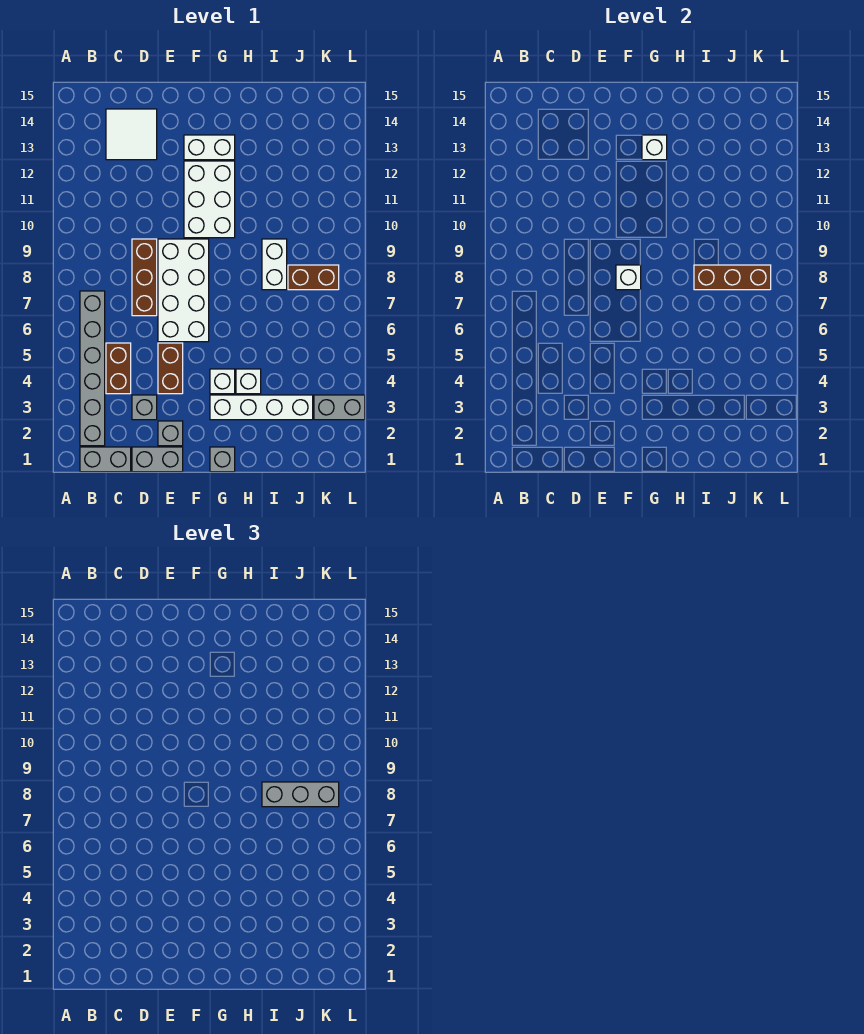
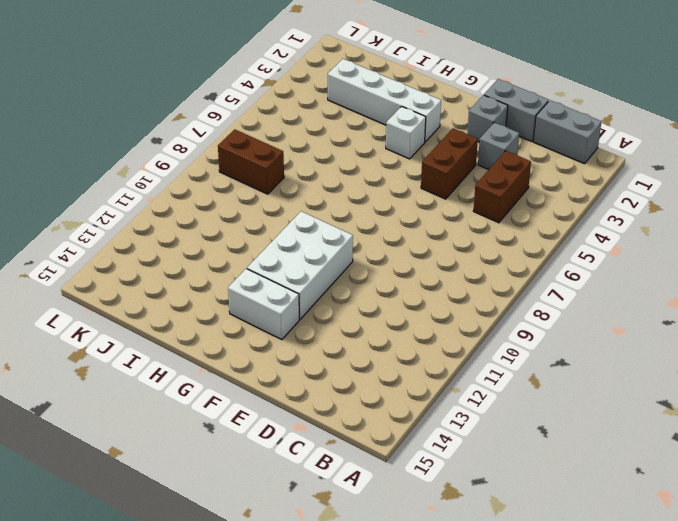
none -> grey 1x6 brick [80,291,105,446]
none -> white 2x2 tile [106,109,157,160]
none -> brown 1x3 brick [132,239,157,316]

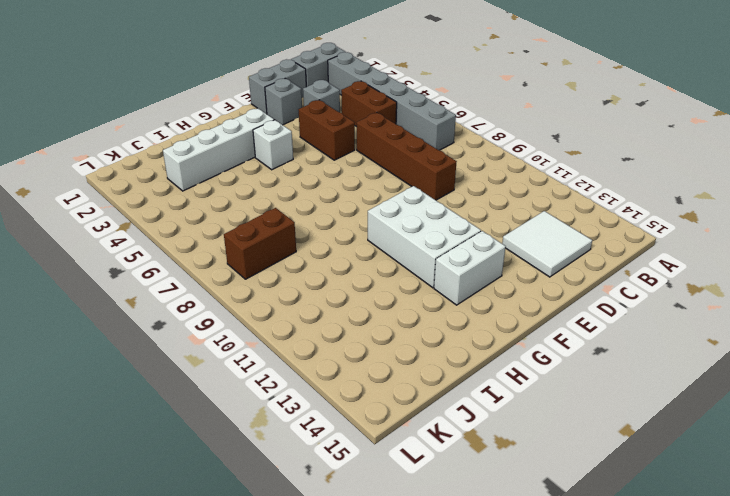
brown 1x4 brick [357,113,457,200] -> brown 1x3 brick [132,239,157,316]
none -> white 2x4 brick [158,239,209,342]
none -> grey 1x1 brick [210,447,235,472]
none -> white 1x1 brick [236,369,261,394]

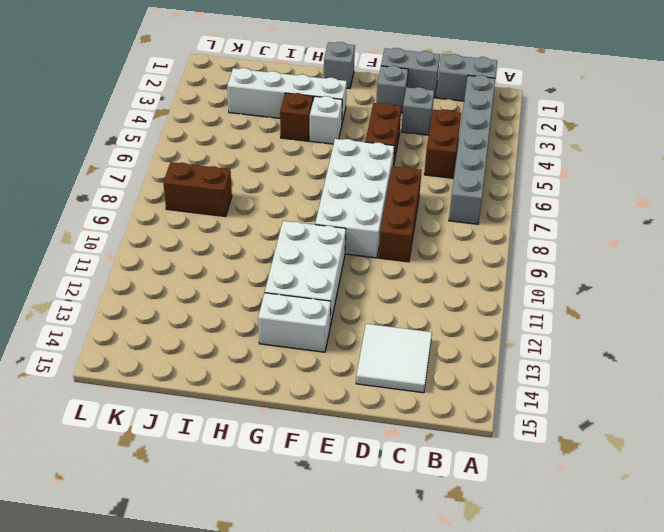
brown 1x1 brick [280,93,313,141] -> white 1x1 brick [236,369,261,394]
none -> white 1x2 brick [262,239,287,290]
none -> grey 1x2 brick [314,395,365,420]
none -> white 1x1 brick [616,265,641,290]

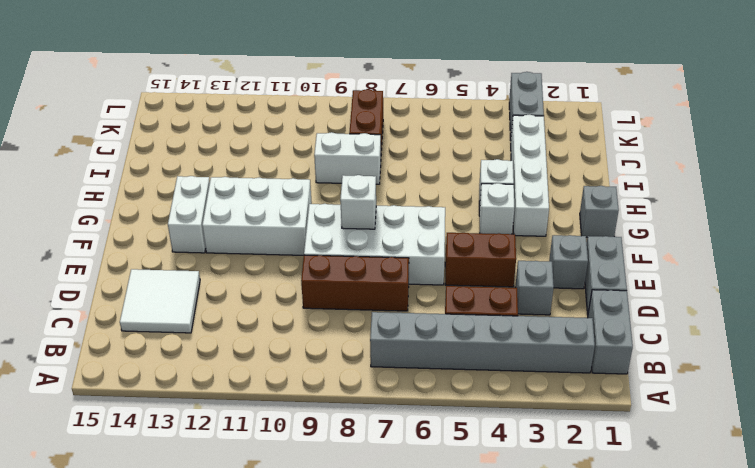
none -> white 1x1 brick [642,135,667,160]
none -> brown 1x3 brick [694,265,771,290]
none -> grey 1x3 brick [262,782,339,807]

